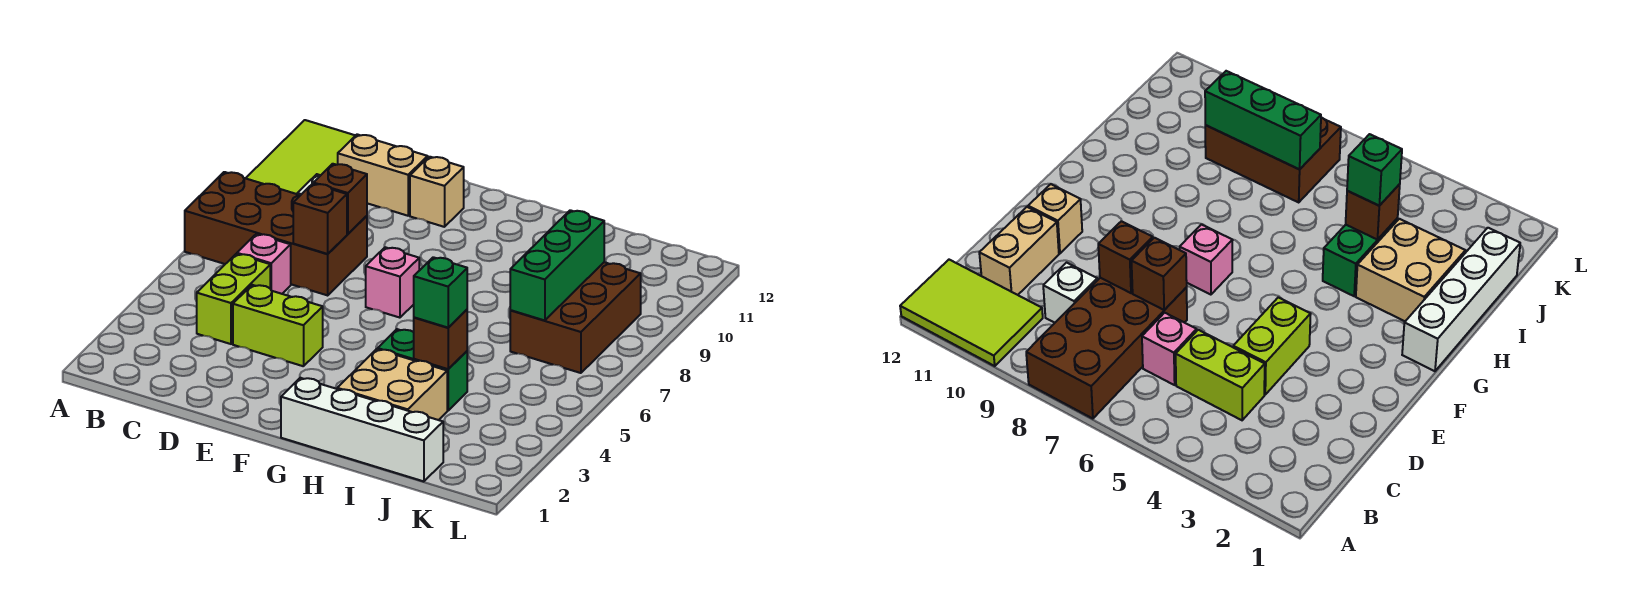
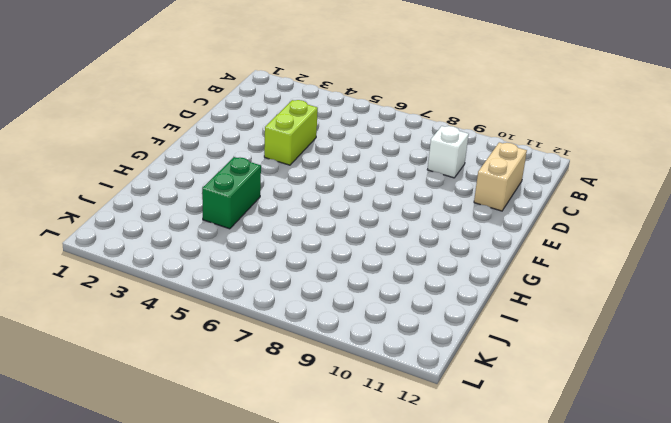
none -> brown 2x4 brick [185,172,367,295]
none -> lime 2x3 tile [246,120,356,194]
none -> lime 1x2 brick [197,254,270,344]

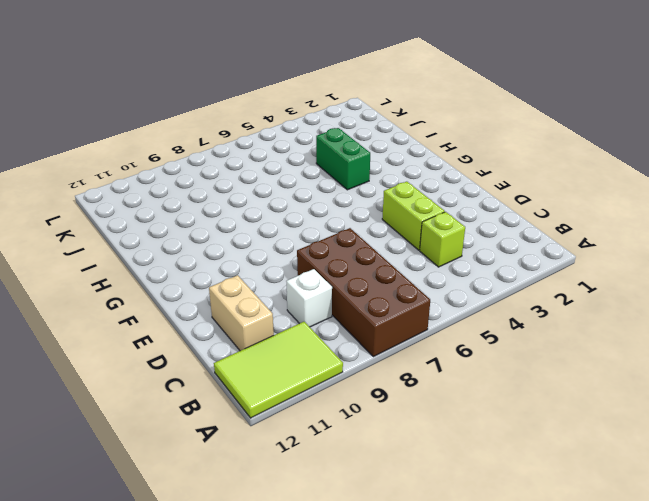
lime 1x1 brick [420,212,465,267] -> lime 1x2 brick [197,254,270,344]
none -> pink 1x1 brick [237,234,291,294]
none -> tan 1x1 brick [410,157,464,227]
none -> pink 1x1 brick [366,247,419,318]

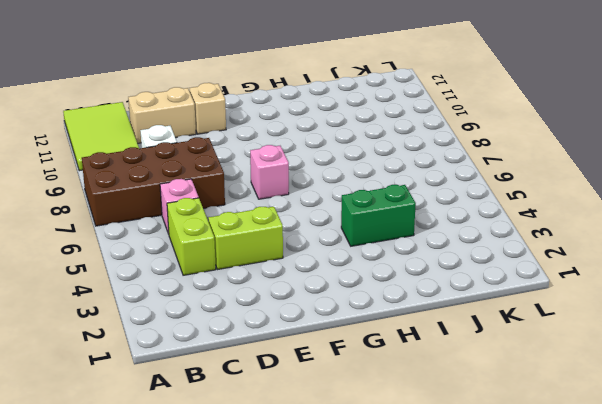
none -> white 1x4 brick [281,378,443,481]
none -> tan 2x2 brick [337,349,447,420]
none -> brown 2x3 brick [510,262,641,373]

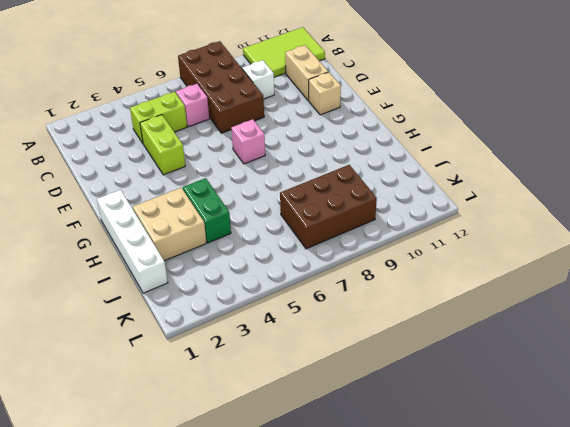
none -> brown 1x1 brick [293,184,347,254]
none -> brown 1x1 brick [313,164,367,234]
none -> brown 1x1 brick [414,310,467,369]

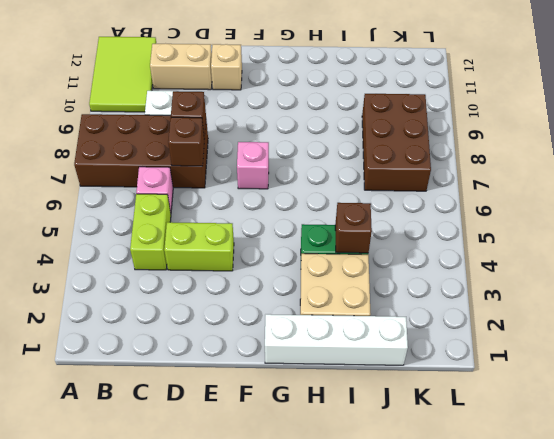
none -> green 1x3 brick [510,210,604,321]
none -> green 1x1 brick [414,257,467,328]

